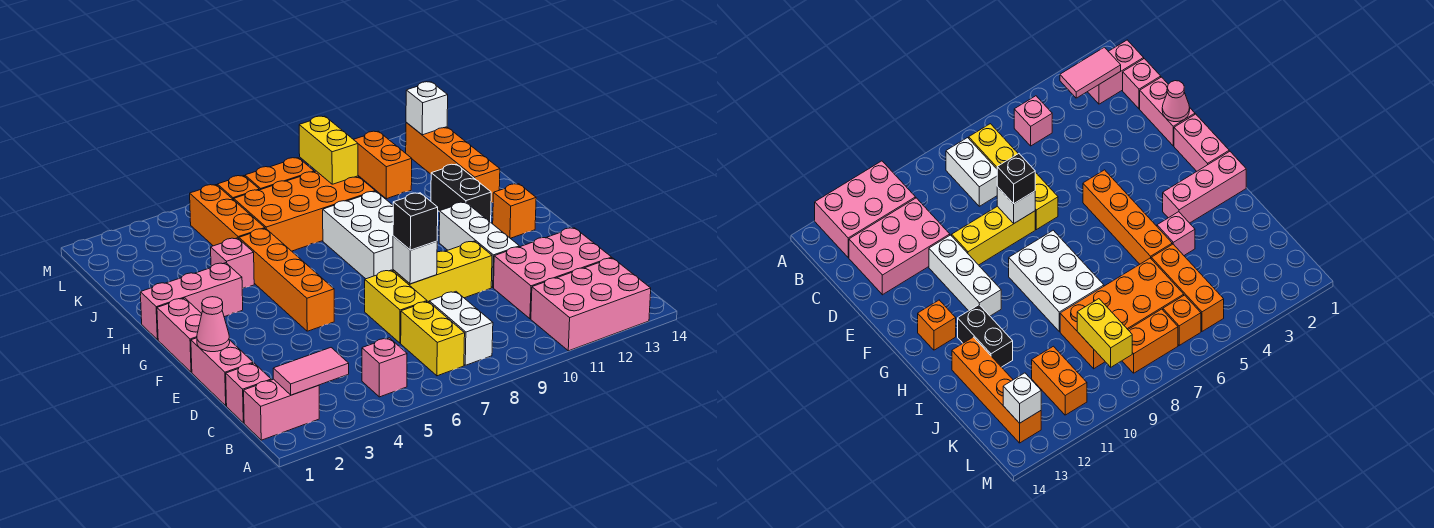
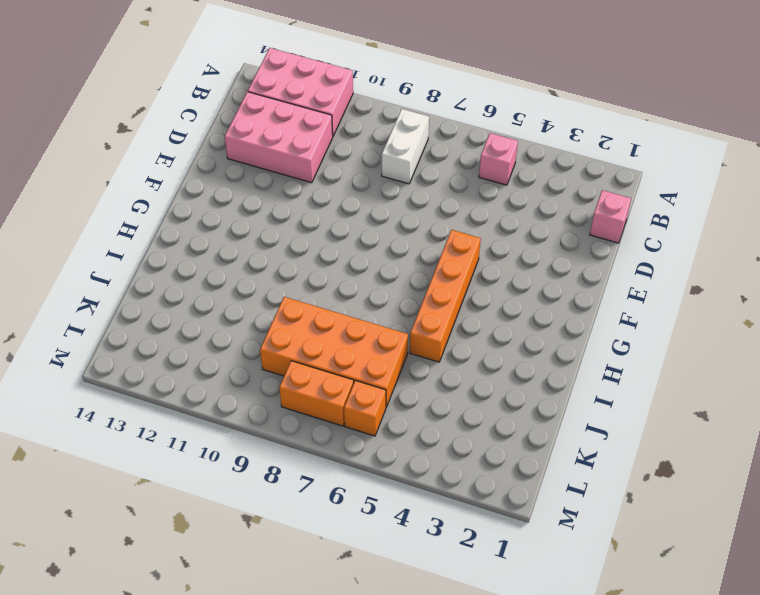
none -> pink 1x2 brick [244,379,319,440]
none -> yellow 1x2 brick [401,301,465,376]
none -> pink 1x2 brick [191,338,253,406]
none -> yellow 1x2 brick [365,270,427,343]

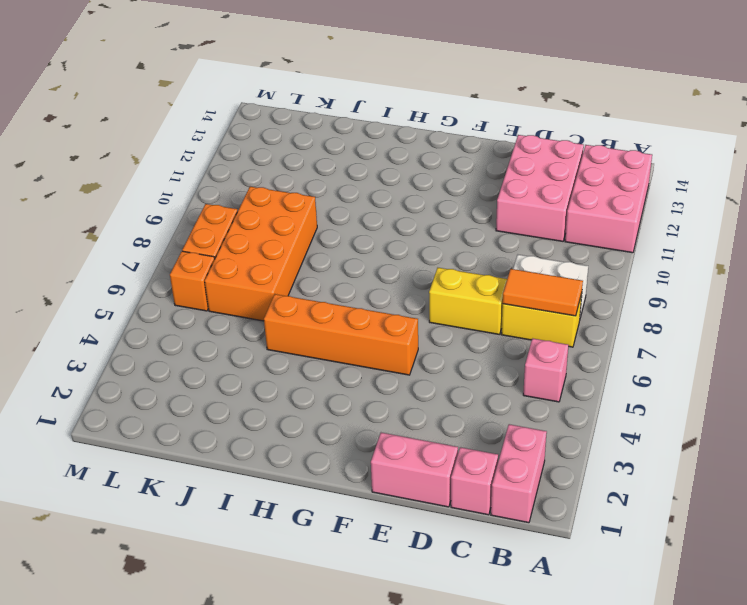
orange 1x2 tile [503,269,583,316] -> none
none -> yellow 1x3 brick [393,241,492,302]
none -> white 1x3 brick [439,202,519,287]
none -> pink 1x2 brick [157,298,202,372]
none -> white 2x3 brick [323,191,393,279]

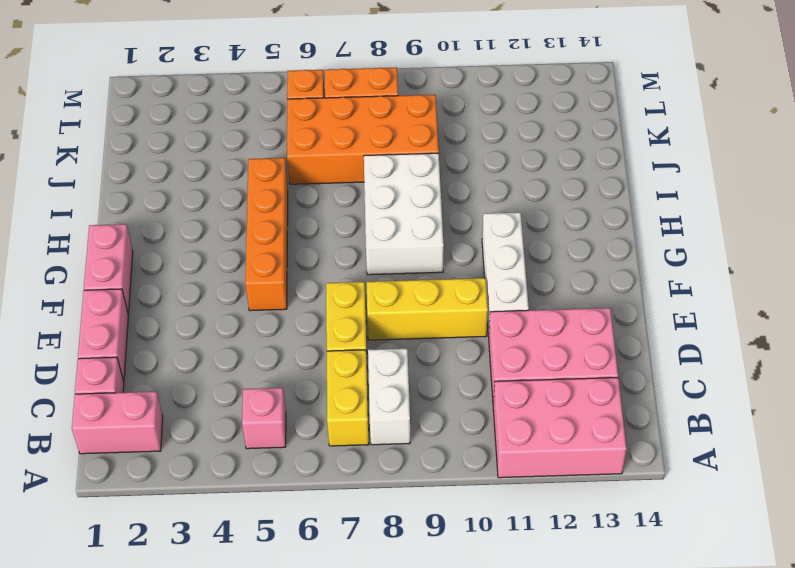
none -> orange 1x1 brick [493,184,536,238]
none -> pink 1x3 brick [140,263,243,340]
none -> black 1x2 brick [431,164,491,222]
none -> pink 1x1 brick [211,238,254,289]

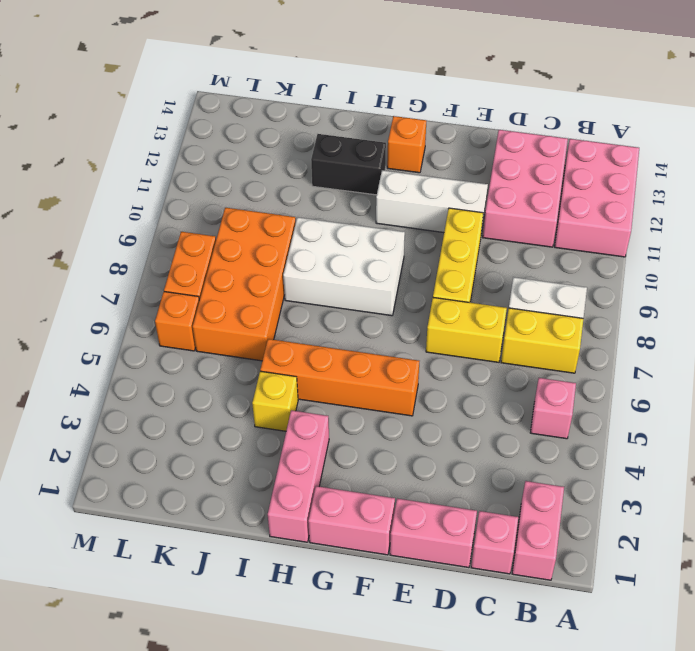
yellow 1x1 brick [252,371,298,431] -> pink 1x1 brick [211,238,254,289]
none -> orange 1x4 brick [406,123,500,203]
none -> orange 1x3 brick [190,185,265,246]
none -> orange 1x2 brick [353,131,412,199]
none -> pink 1x2 tile [273,348,349,395]

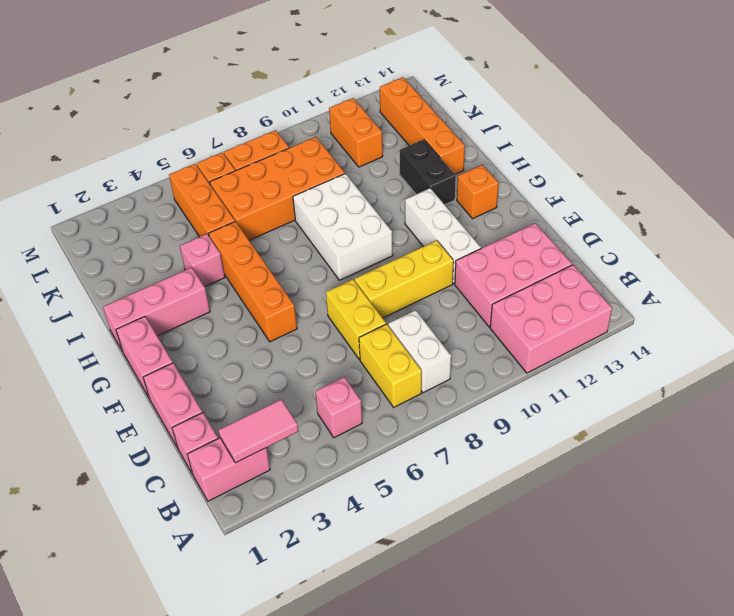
none -> pink 1x1 cone [197,297,230,352]
none -> white 1x1 brick [393,236,437,284]
none -> yellow 1x2 brick [299,116,358,184]
none -> white 1x1 brick [406,82,448,135]

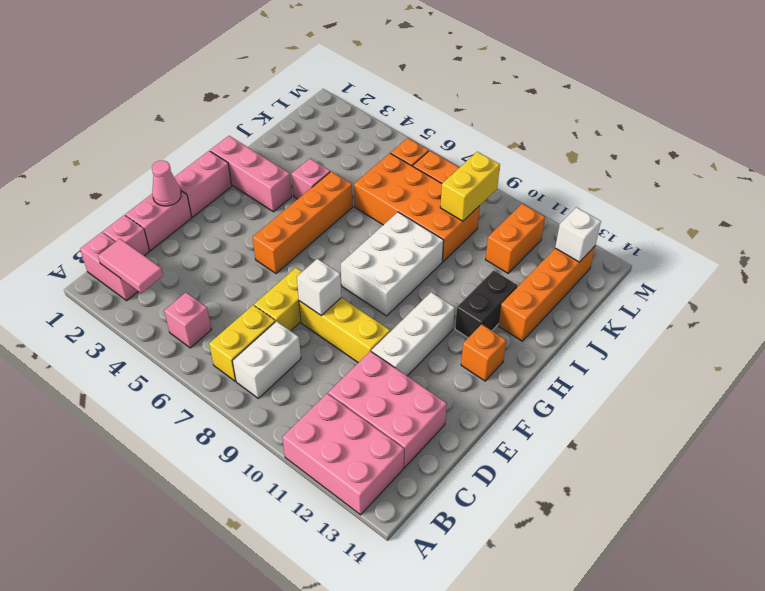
none -> orange 1x3 brick [190,185,265,246]
none -> black 1x1 brick [393,193,438,250]

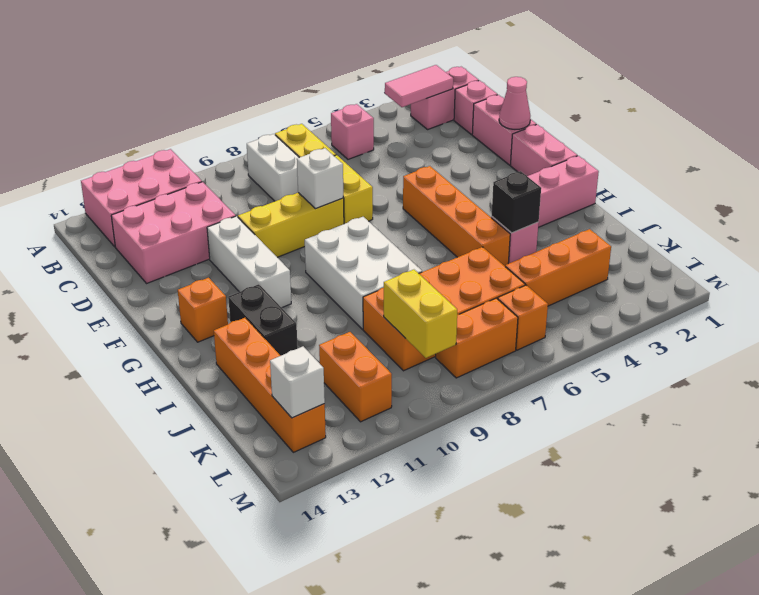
black 1x1 brick [492,171,541,233] -> black 1x1 brick moved to [393,193,438,250]
orange 1x3 brick [505,229,611,306] -> orange 1x3 brick turned to [190,185,265,246]

